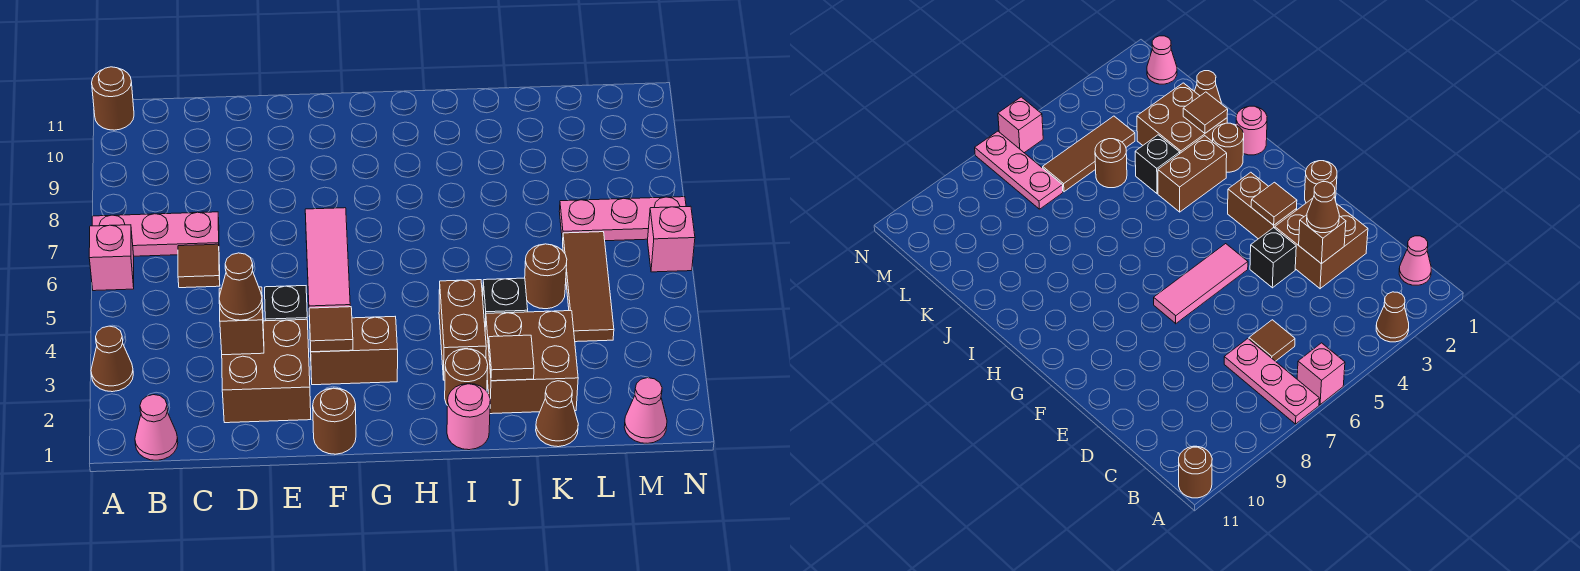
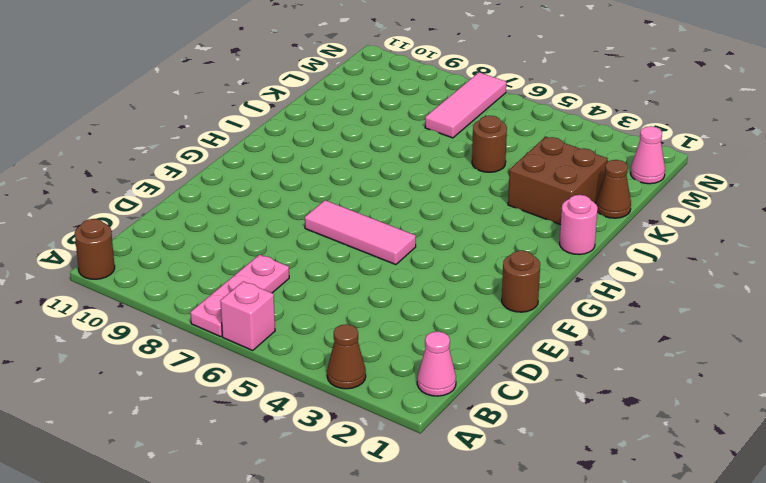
pink 1x3 tile [425,72,506,138] -> pink 1x3 plate [559,197,686,242]
none -> brown 1x1 tile [178,244,220,288]
none -> brown 2x2 brick [222,319,311,423]
none -> black 1x1 brick [265,286,307,321]

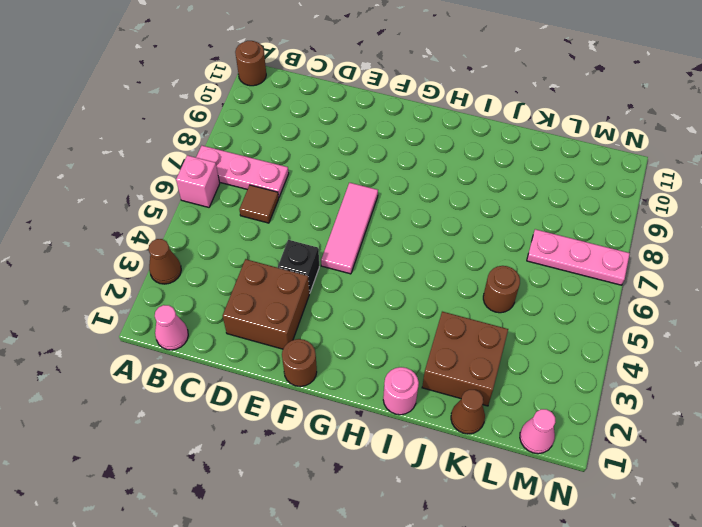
none -> brown 1x2 brick [310,317,398,385]
none -> brown 1x1 round brick [445,349,488,405]
none -> brown 1x2 brick [439,280,486,380]

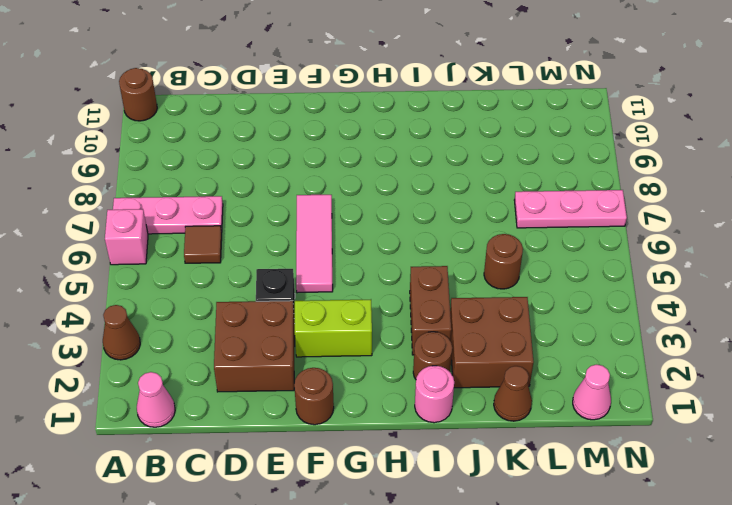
lime 1x2 brick [295,300,372,357] -> brown 1x2 brick [310,317,398,385]
none -> black 1x1 brick [483,278,528,327]
none -> brown 1x3 tile [563,232,614,342]
none -> pink 1x1 brick [648,206,695,272]

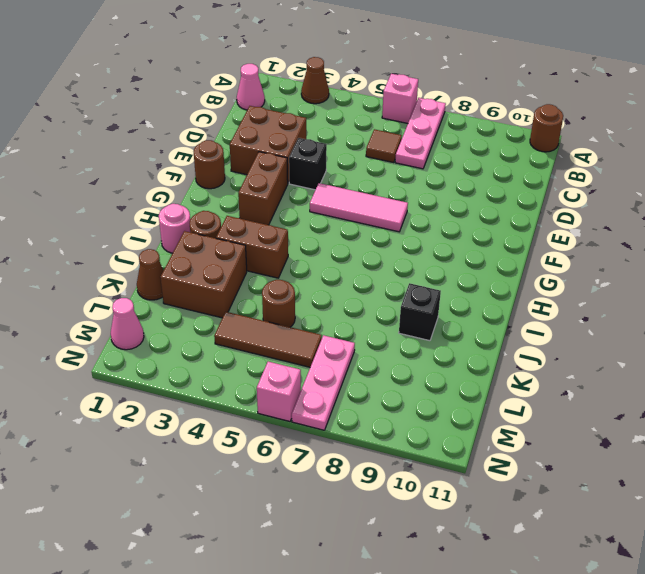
black 1x1 brick [399,283,441,341] -> black 1x1 brick moved to [483,278,528,327]
none -> brown 1x1 brick [219,287,264,355]
none -> brown 1x1 tile [309,307,353,352]
none -> brown 1x1 tile [489,335,534,381]

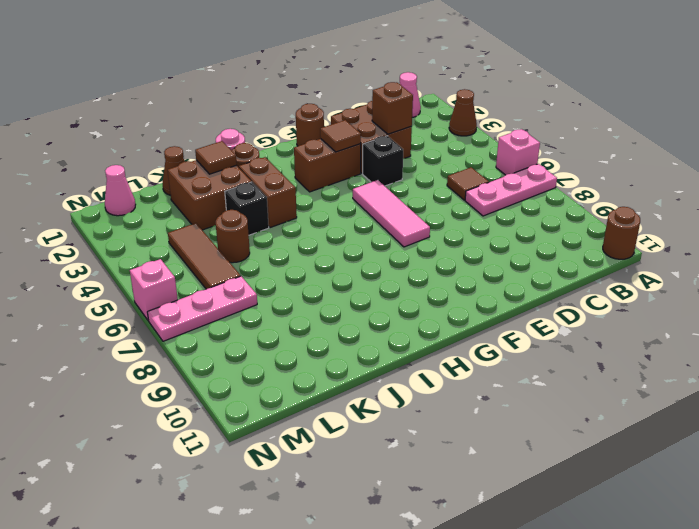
none -> brown 1x1 cone [219,253,262,320]

